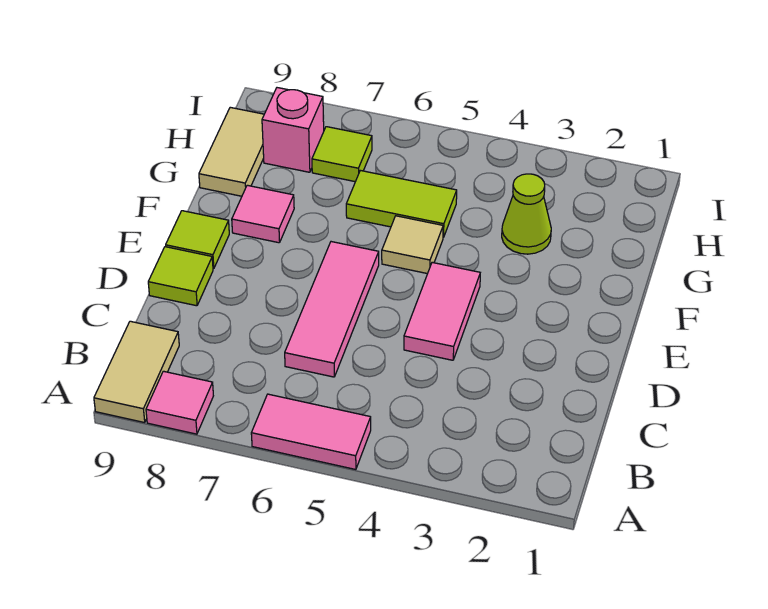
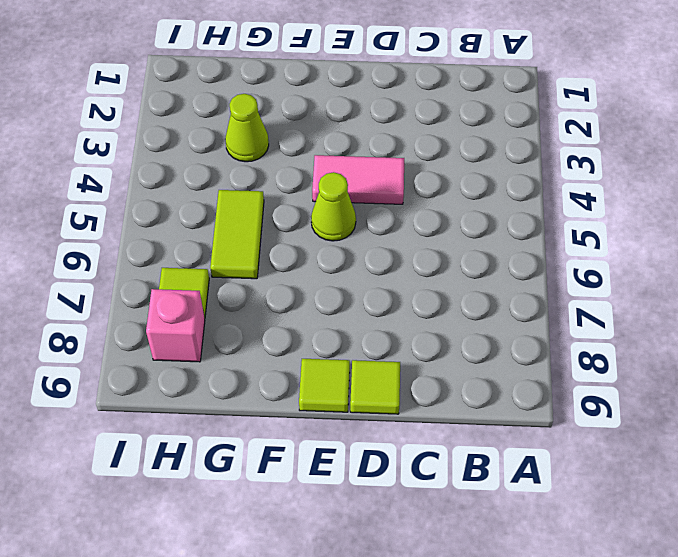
lime 1x1 cone [311,172,356,241] -> none
none -> pink 1x2 tile [251,394,371,470]
none -> pink 1x1 tile [146,371,213,434]
none -> tan 1x2 tile [94,321,179,423]

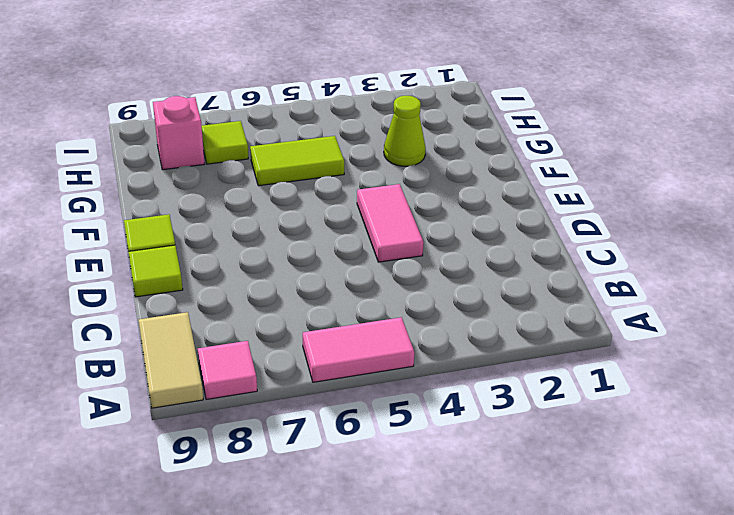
none -> pink 1x3 tile [285,242,379,377]
none -> tan 1x1 tile [382,216,443,274]
none -> pink 1x1 tile [232,185,294,243]

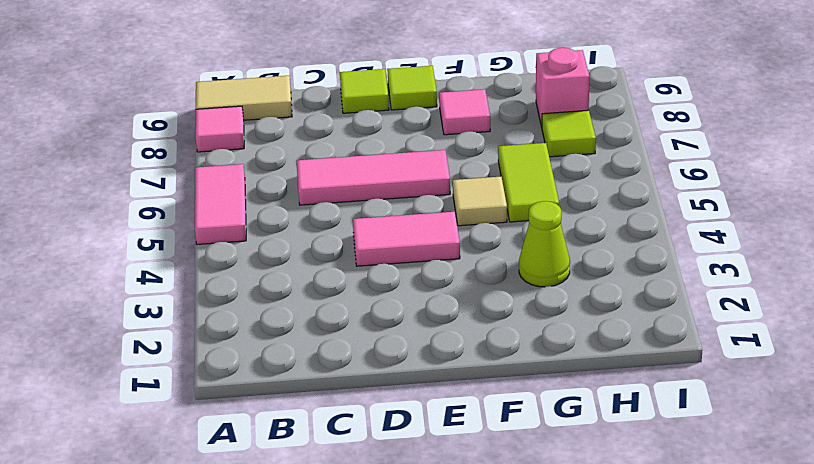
none -> tan 1x2 tile [199,107,264,196]

